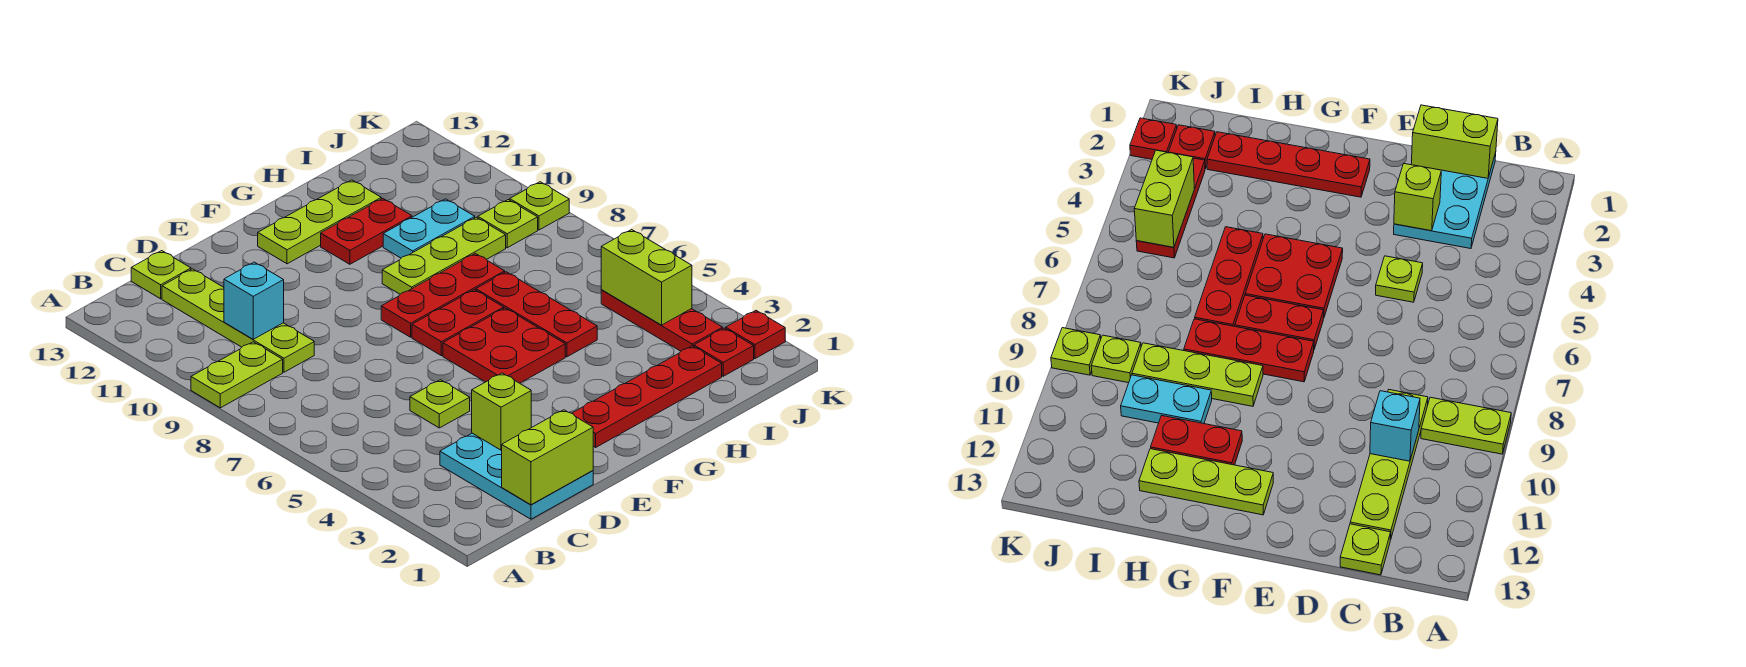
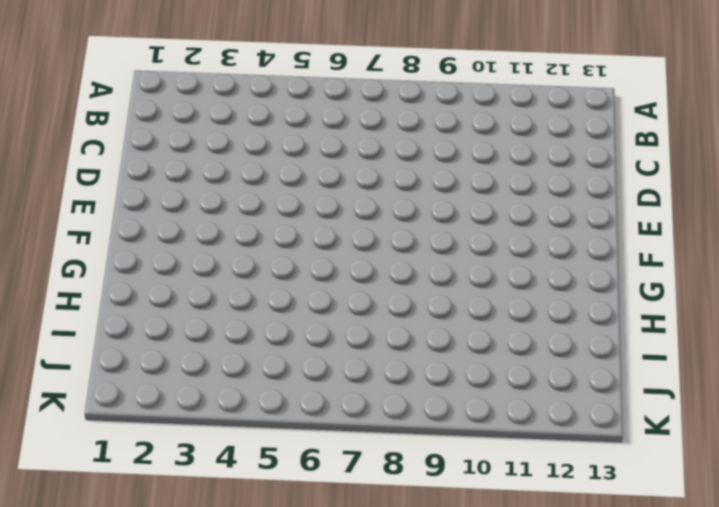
none -> lime 1x2 plate [191,342,283,408]
none -> cyan 2x3 plate [440,433,593,519]
none -> lime 1x4 plate [162,269,314,372]

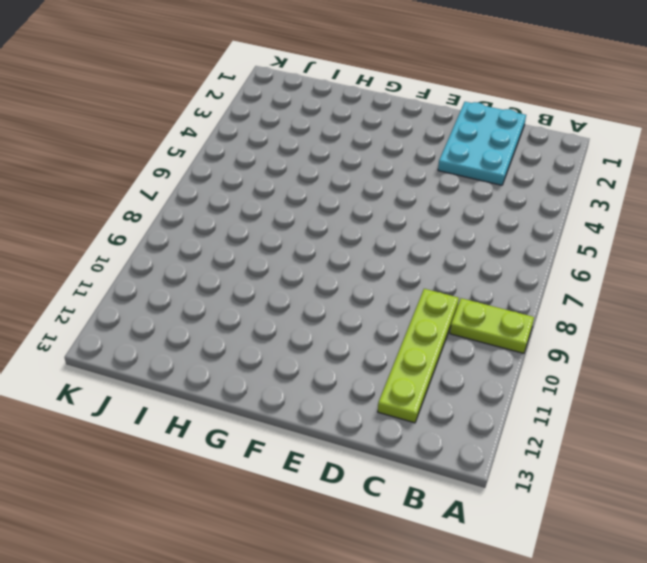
none -> lime 1x1 plate [131,251,191,299]
none -> lime 1x1 plate [410,380,470,428]
none -> red 1x4 plate [572,346,722,447]

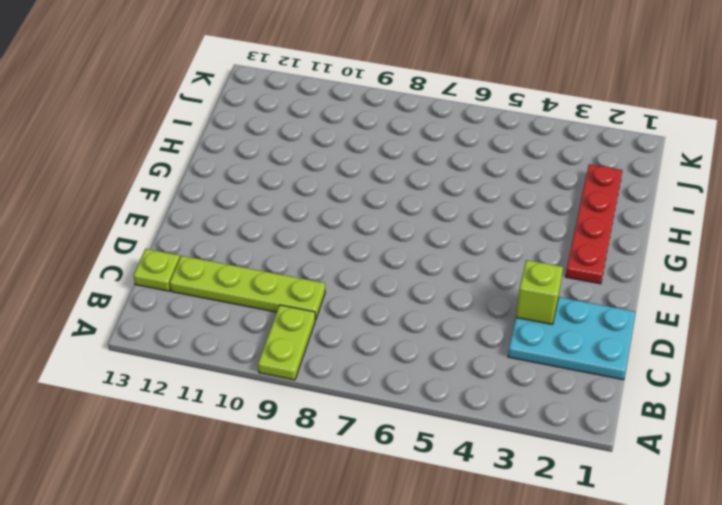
none -> lime 1x1 plate [410,380,470,428]
none -> red 2x2 plate [443,308,565,383]
none -> red 1x2 plate [412,290,504,356]

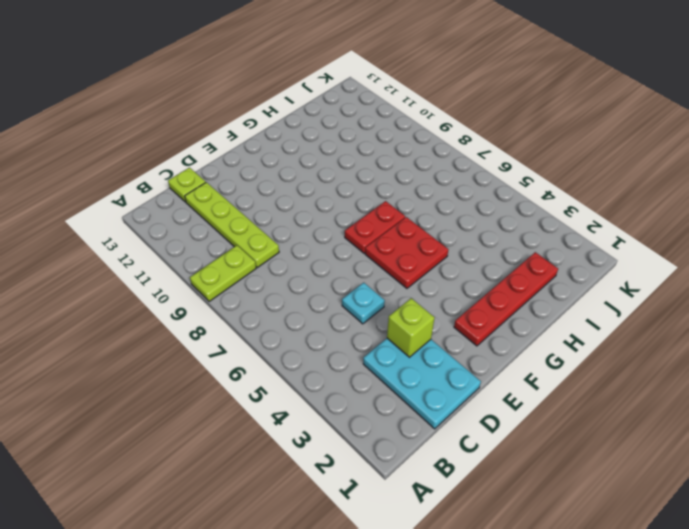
cyan 1x1 plate [342,283,385,324] -> lime 1x1 plate [410,380,470,428]
none -> red 1x3 plate [381,253,505,337]
none -> lime 1x3 plate [258,180,381,264]
none -> lime 1x3 plate [382,217,506,294]

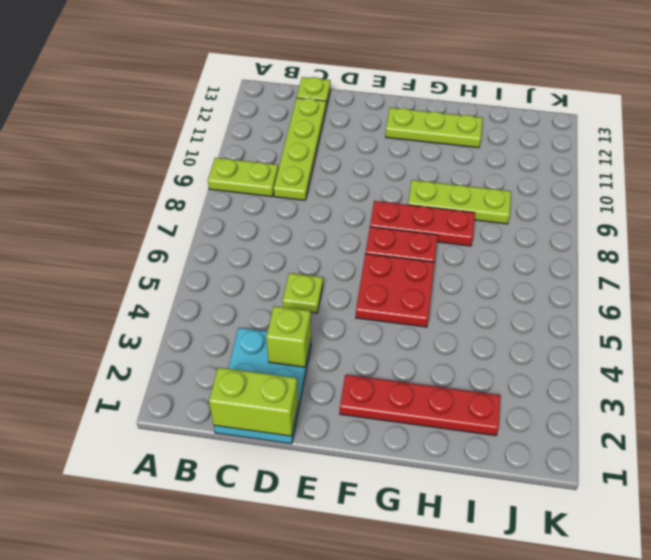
none -> red 1x2 plate [321,198,412,264]
none -> red 1x3 plate [476,272,597,357]
none -> cyan 1x2 plate [383,199,475,258]

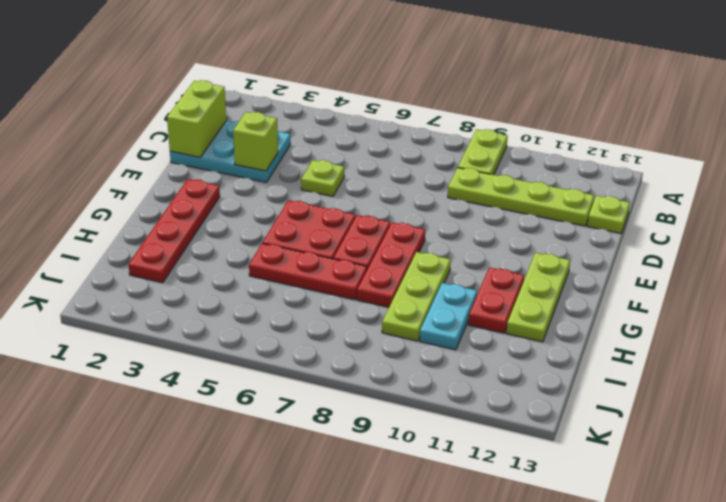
none -> red 1x1 plate [694,328,754,376]
none -> red 1x3 plate [601,290,723,351]
none -> lime 1x1 plate [478,200,538,248]

